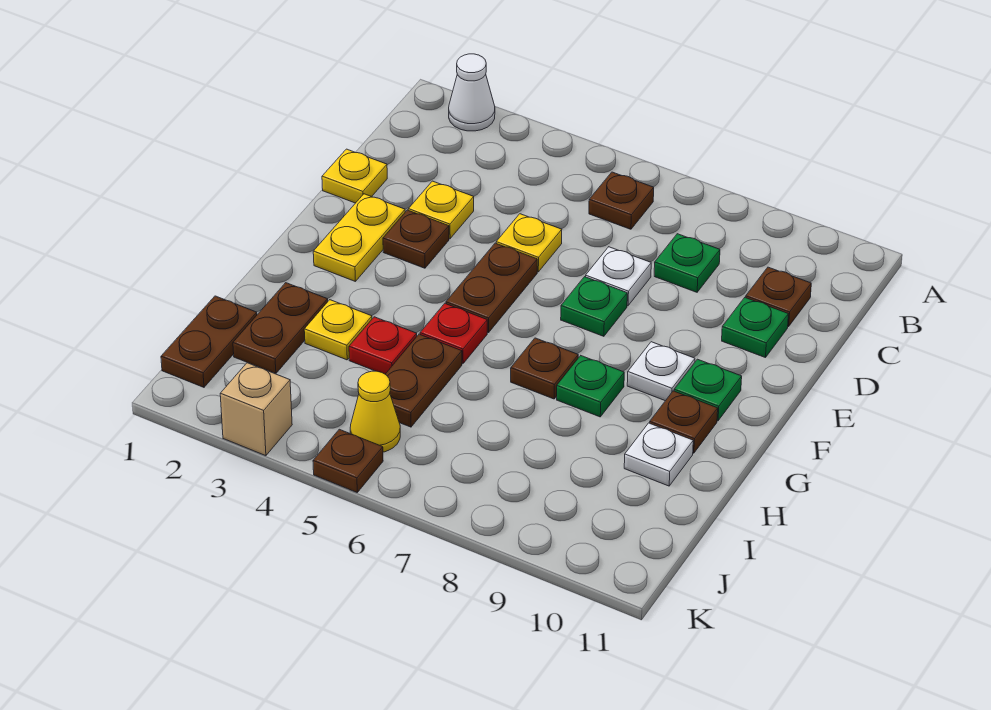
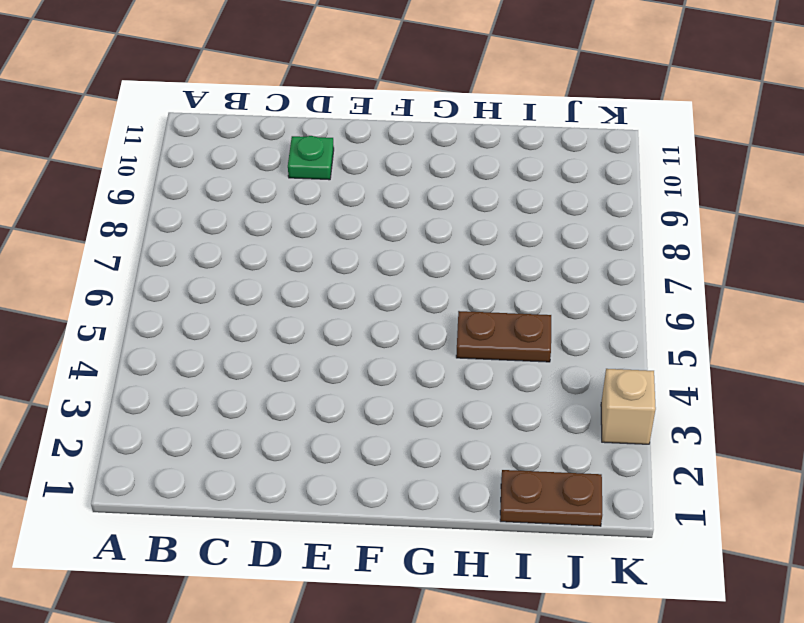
none -> white 1x1 cone [449,54,495,131]
none -> brown 1x1 plate [589,172,654,229]
none -> green 1x1 plate [654,234,720,292]

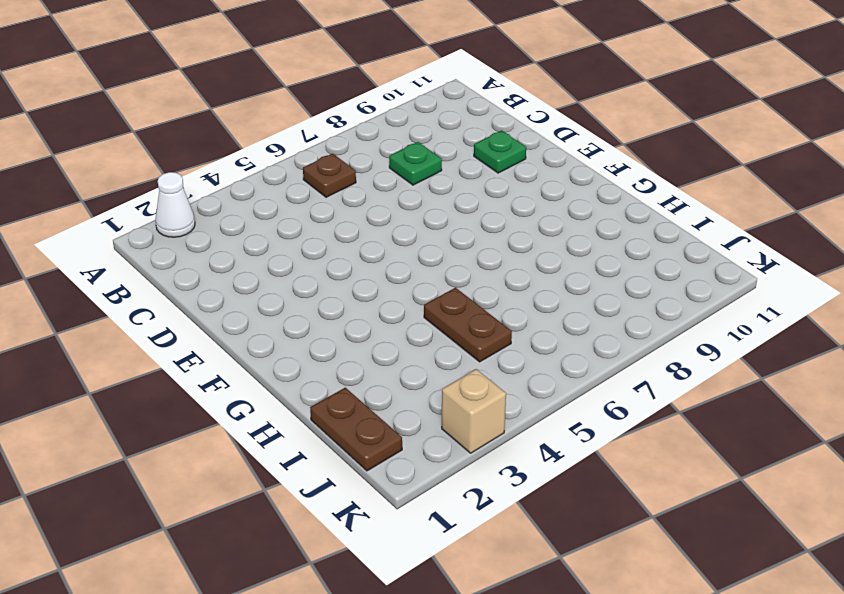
none -> brown 1x1 plate [746,267,811,327]
none -> yellow 1x1 plate [322,149,387,203]
none -> yellow 1x1 plate [408,181,474,239]

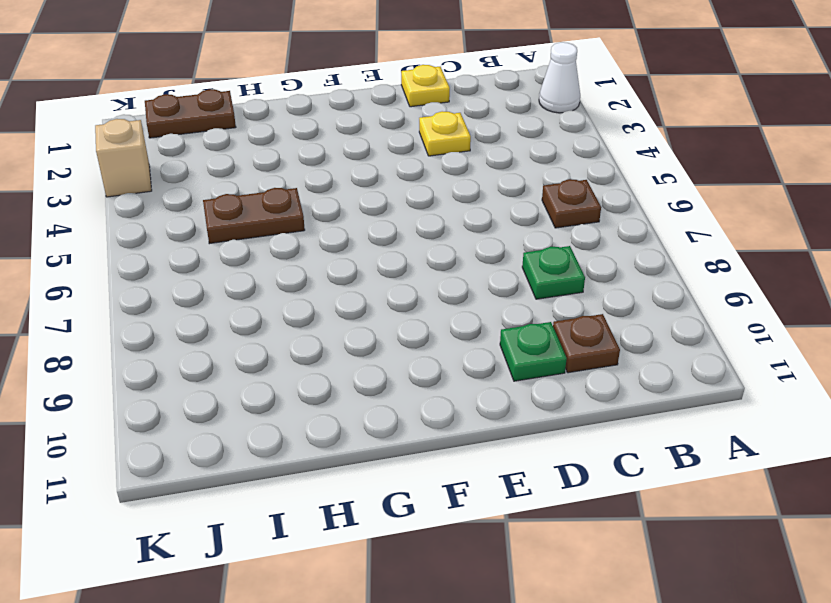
none -> yellow 1x1 plate [496,214,562,272]
none -> white 1x1 plate [586,247,651,306]
none -> yellow 1x2 plate [313,194,405,281]

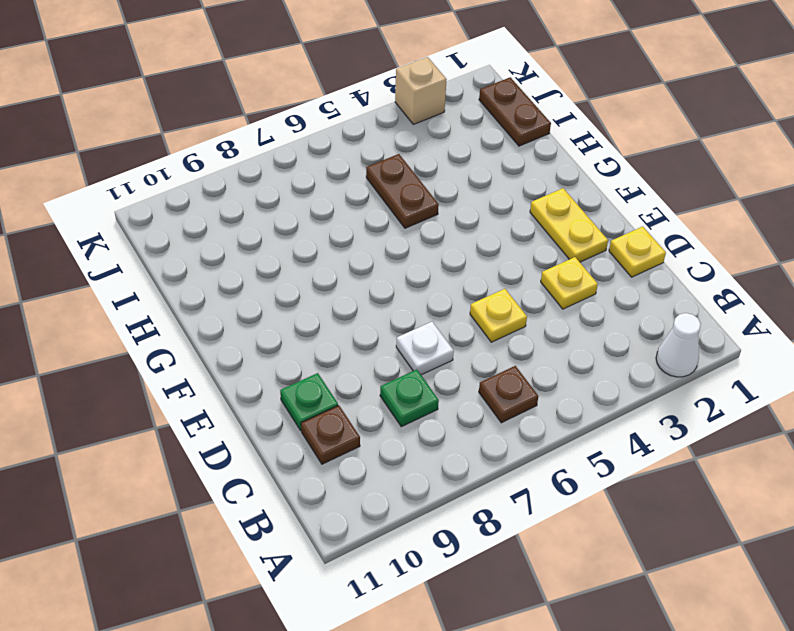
none -> brown 1x1 plate [383,210,449,268]
none -> brown 1x2 plate [446,243,537,333]
none -> green 1x1 plate [561,277,627,336]

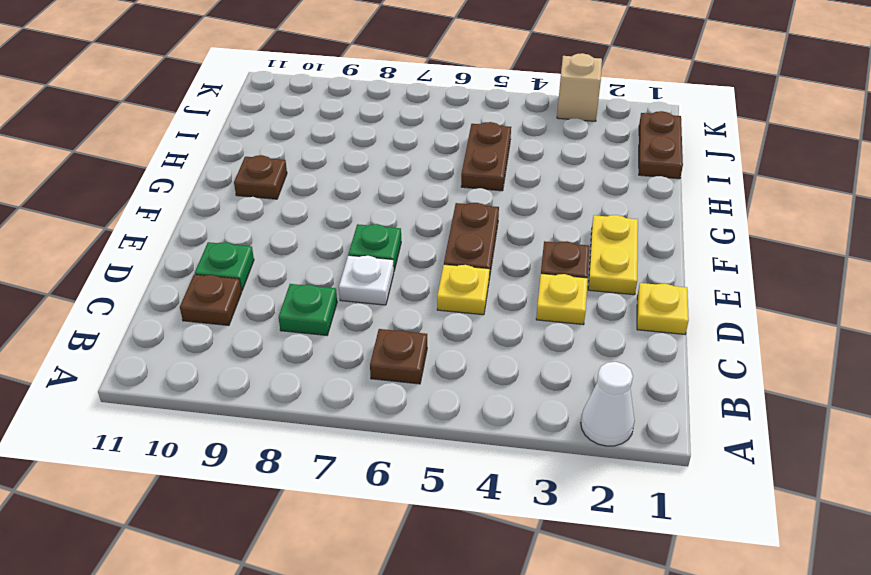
none -> white 1x1 plate [627,342,695,401]
none -> green 1x1 plate [674,359,742,421]
none -> red 1x1 plate [420,304,487,364]

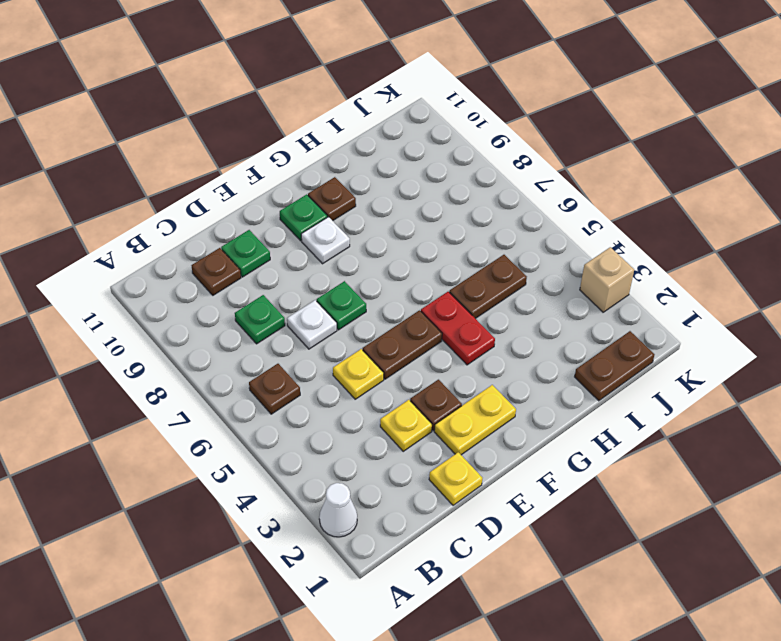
red 1x2 plate [421,292,495,365] -> red 1x1 plate [420,304,487,364]
none -> brown 1x1 plate [511,338,578,399]
none -> green 1x1 plate [557,356,624,417]
none -> brown 1x2 plate [233,283,328,374]

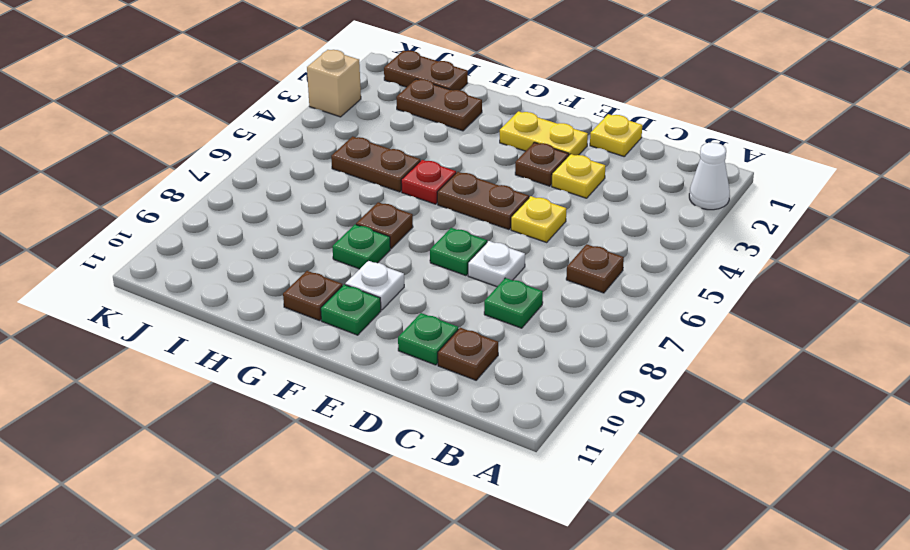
none -> yellow 1x1 plate [304,300,372,360]
none -> red 1x1 plate [349,317,417,374]
none -> white 1x1 plate [624,423,693,486]

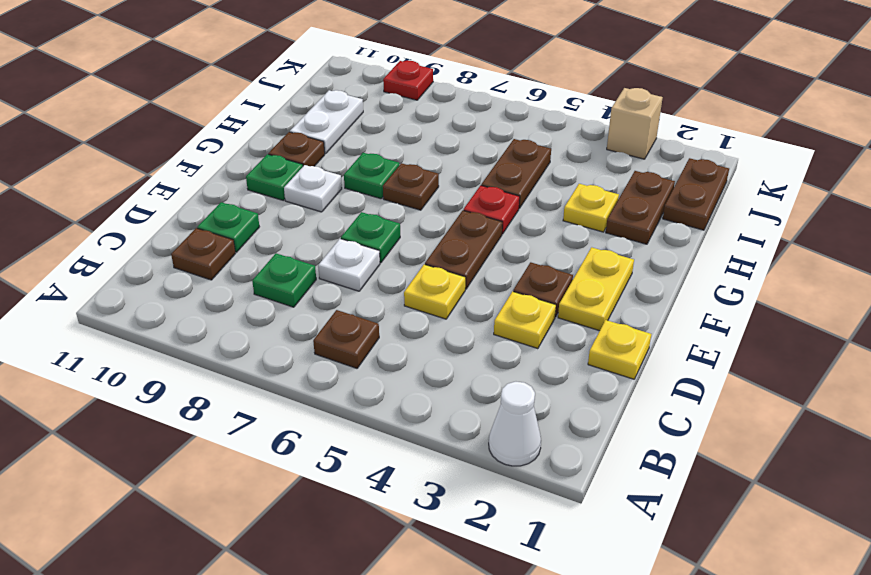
white 1x2 plate [290,90,363,154] -> white 1x1 plate [624,423,693,486]
red 1x1 plate [383,60,433,100] -> red 1x1 plate moved to [349,317,417,374]
none -> yellow 1x1 cone [350,371,400,452]
none -> brown 1x1 plate [313,429,383,492]

